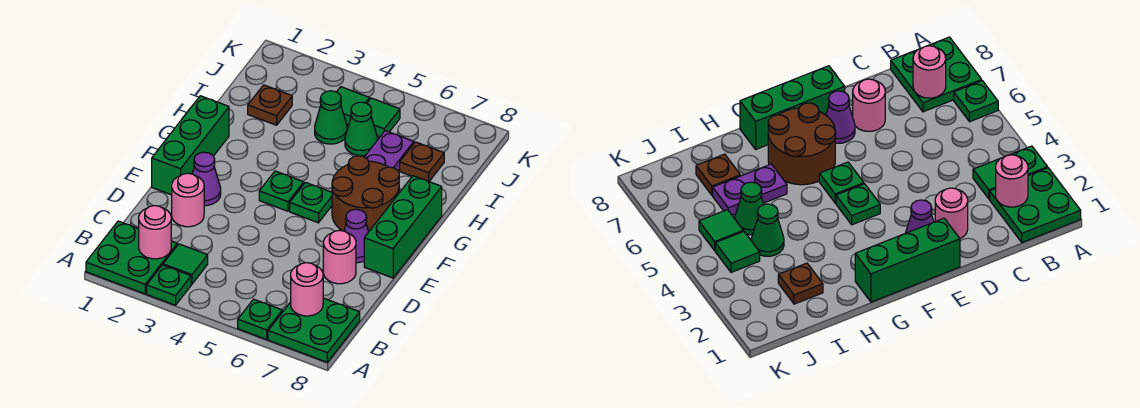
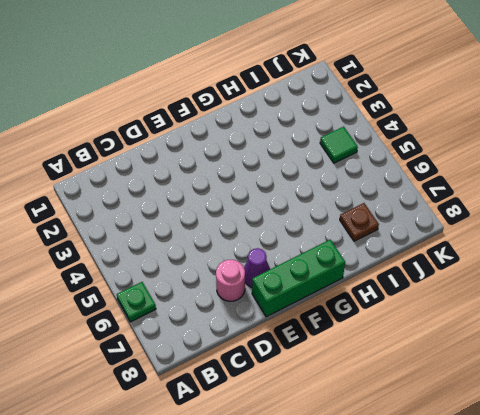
none -> green 2x2 plate [86,221,177,294]
none -> green 1x1 plate [147,265,191,305]
none -> green 2x2 plate [268,298,360,362]

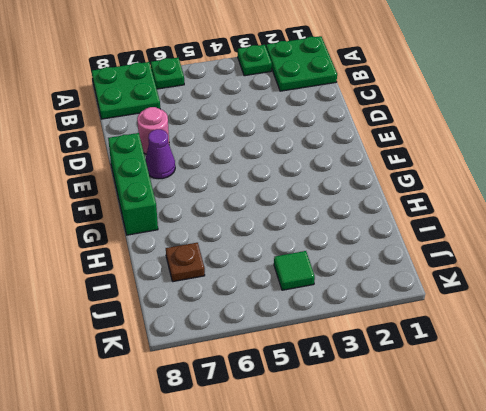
none -> green 1x1 tile [163,244,208,284]
none -> pink 1x1 round brick [172,173,204,227]
none -> green 1x3 brick [152,96,229,195]

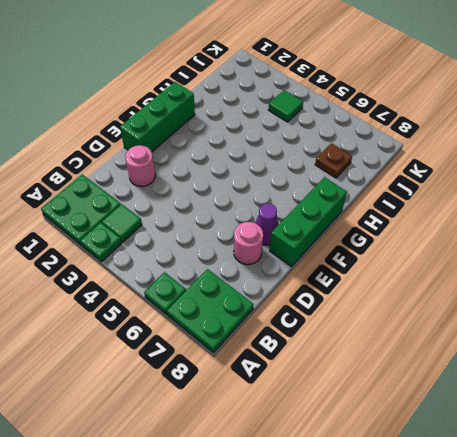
none -> purple 1x1 cone [192,152,221,206]
none -> green 1x1 plate [259,171,304,211]
none -> green 1x1 plate [290,182,332,223]

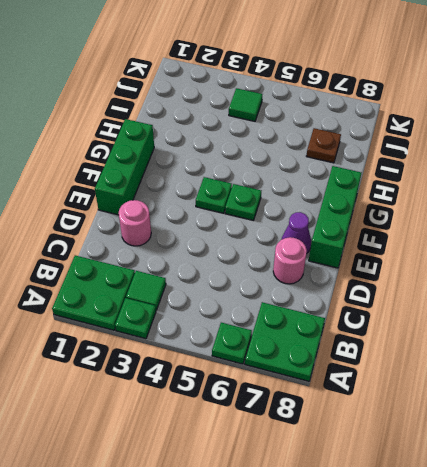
none -> purple 1x1 cone [192,152,221,206]
none -> brown 2x2 round brick [332,156,399,231]
none -> purple 1x2 plate [365,131,414,171]

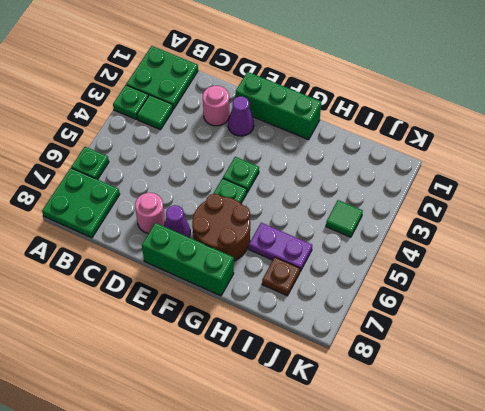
none -> brown 1x1 plate [248,85,292,125]
none -> green 1x1 cone [315,91,347,144]
none -> green 1x1 cone [345,102,378,155]

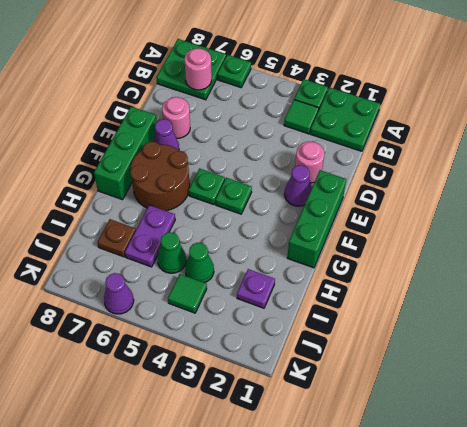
purple 1x1 plate [237,269,275,308] -> brown 1x1 plate [248,85,292,125]
purple 1x1 cone [104,273,134,314] -> none
none -> green 1x1 tile [367,98,400,137]
none -> pink 1x1 round brick [139,206,171,259]

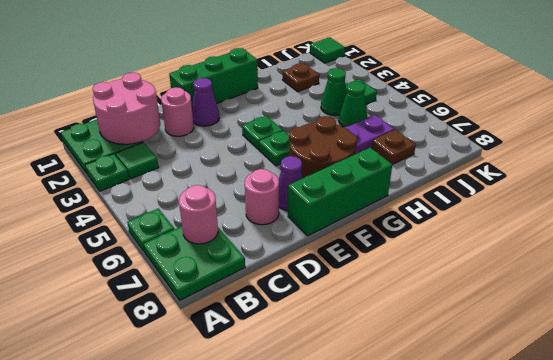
pink 2x2 round brick [93,73,160,144] -> pink 1x1 round brick [139,206,171,259]
green 1x1 tile [310,37,345,63] -> green 1x1 tile moved to [367,98,400,137]

